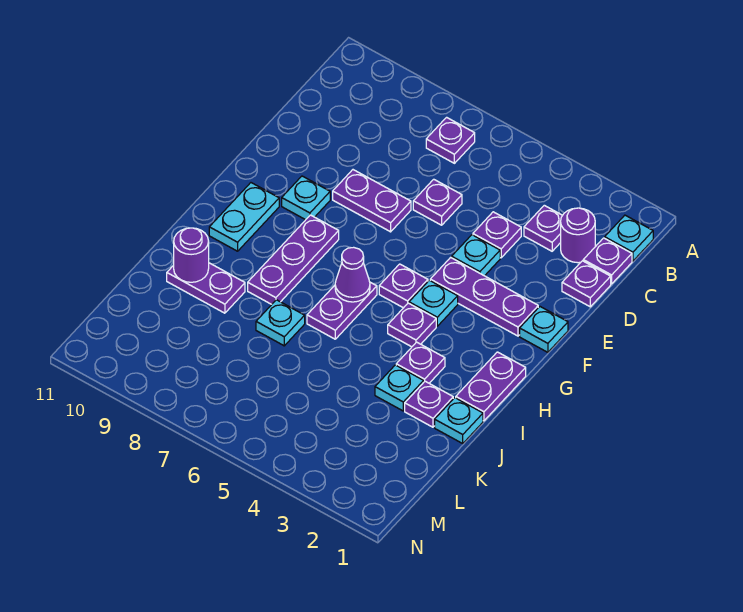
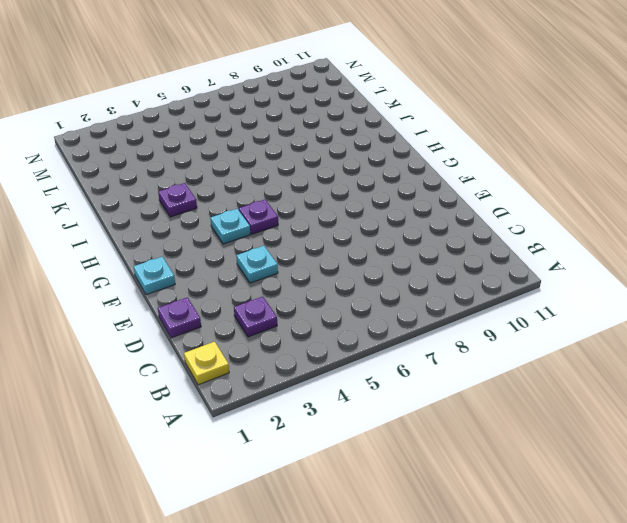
yellow 1x1 plate [184,342,229,385] -> cyan 1x1 plate [605,215,653,261]
none -> purple 1x1 plate [426,117,475,163]
none -> purple 1x1 plate [583,238,632,284]
none -> purple 1x1 round brick [561,208,595,263]

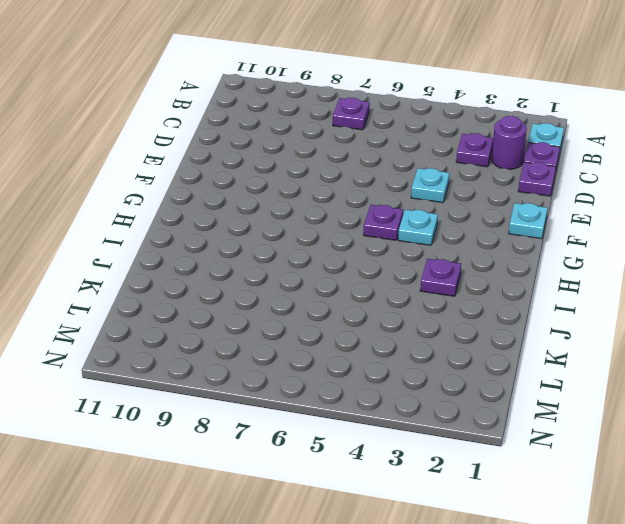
none -> purple 1x1 plate [473,212,521,258]
none -> purple 1x1 plate [413,179,462,225]
none -> purple 1x2 plate [333,170,411,232]

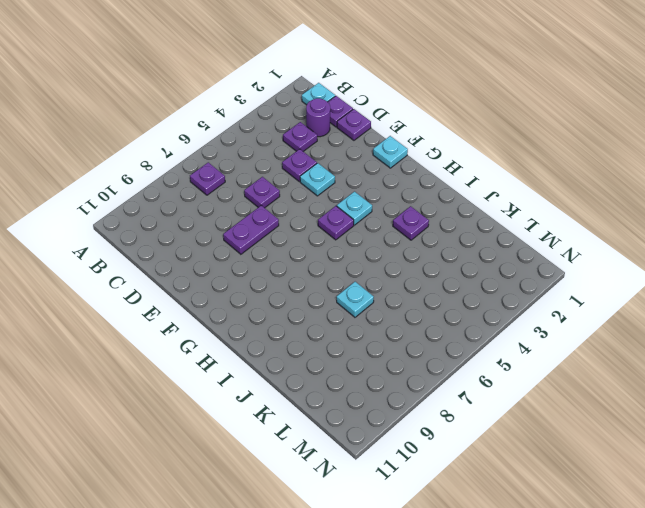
none -> purple 1x3 plate [430,257,538,336]
none -> cyan 1x1 plate [282,176,330,220]
none -> purple 1x3 plate [248,215,339,304]

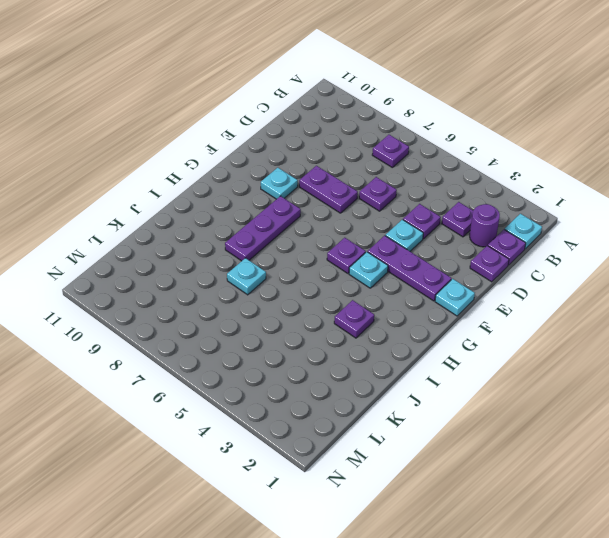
none -> cyan 1x2 plate [209,183,279,251]
none -> purple 1x2 plate [456,352,526,421]
none -> purple 1x1 plate [388,303,436,347]

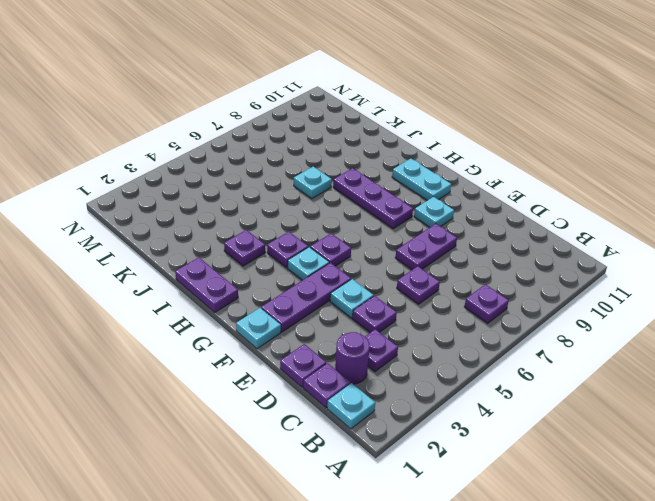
none -> purple 1x2 plate [307,282,377,339]
none -> cyan 1x1 plate [435,398,483,443]
none -> purple 1x1 plate [405,381,453,427]

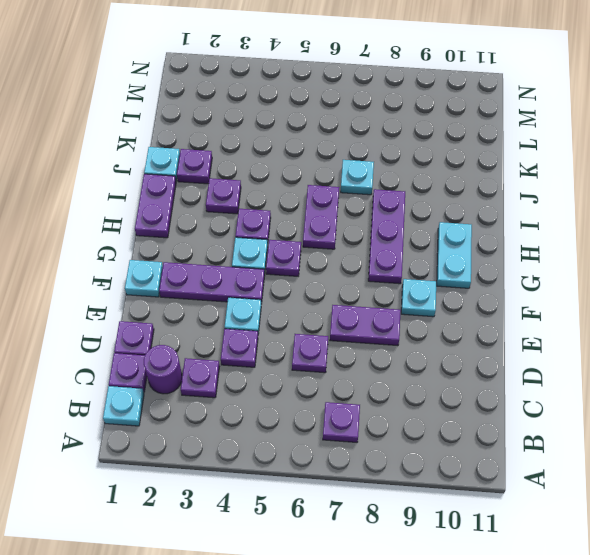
none -> cyan 1x1 plate [375,365,424,411]
none -> purple 1x2 plate [167,263,245,313]
none -> purple 1x1 cone [335,247,370,302]

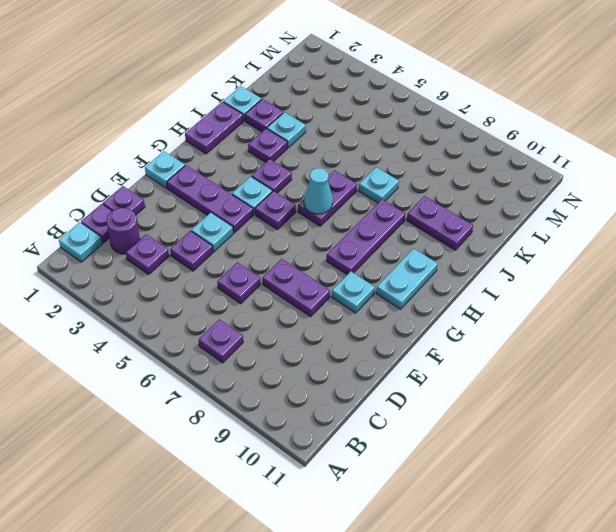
cyan 1x1 cone [304,168,333,214] -> purple 1x1 cone [335,247,370,302]
none -> purple 1x1 round brick [174,228,209,282]

